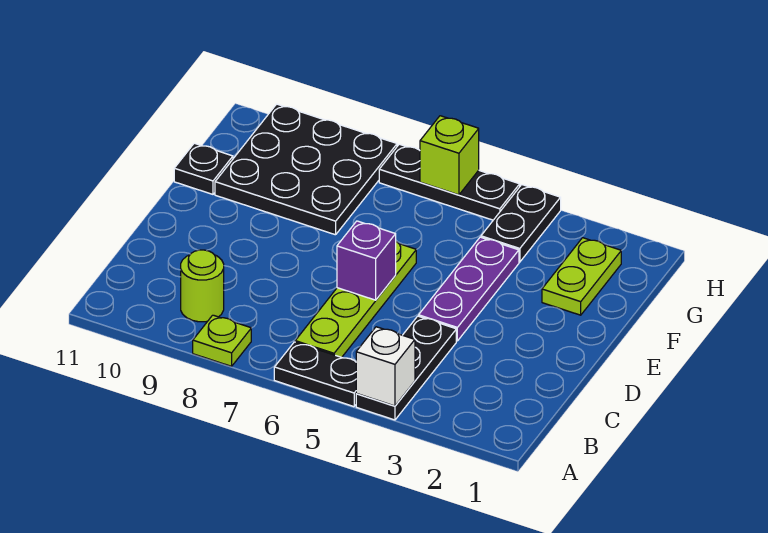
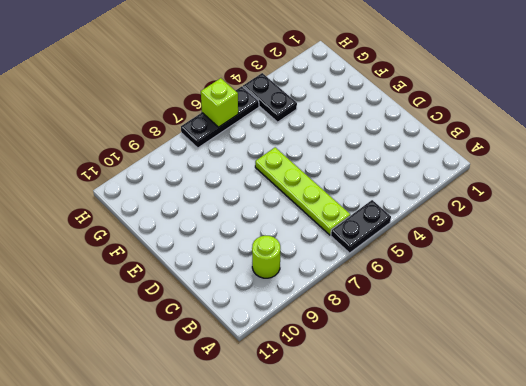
none -> black 1x3 plate [356,316,456,420]
none -> lime 1x1 plate [193,315,251,366]
none -> purple 1x3 plate [419,237,519,341]

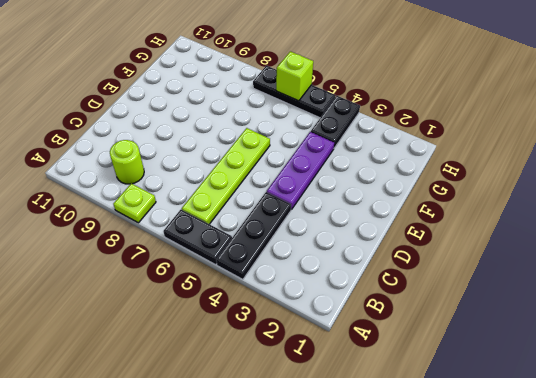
none -> lime 1x2 plate [542,238,621,315]
none -> black 3x3 plate [215,104,397,235]
none -> black 1x1 plate [174,143,233,194]

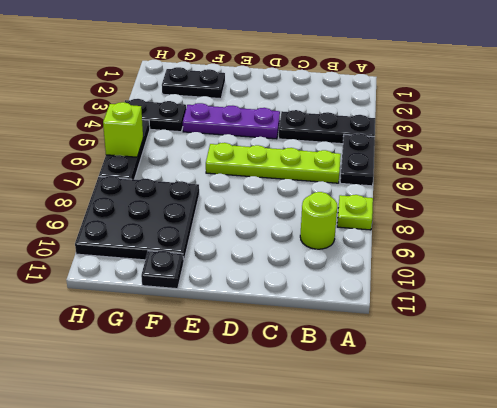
black 1x2 plate [162,67,225,99] -> lime 1x2 plate [542,238,621,315]
none -> white 1x1 brick [356,327,415,406]
none -> purple 1x1 brick [337,221,396,300]

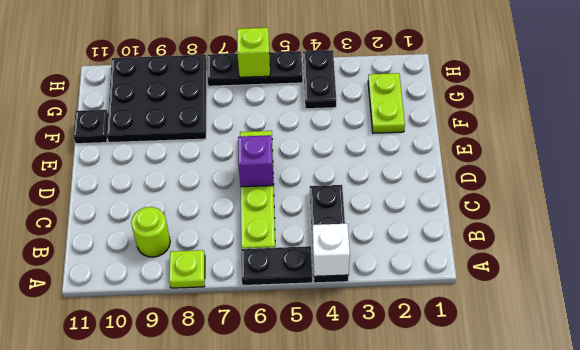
none -> purple 1x3 plate [419,237,519,341]

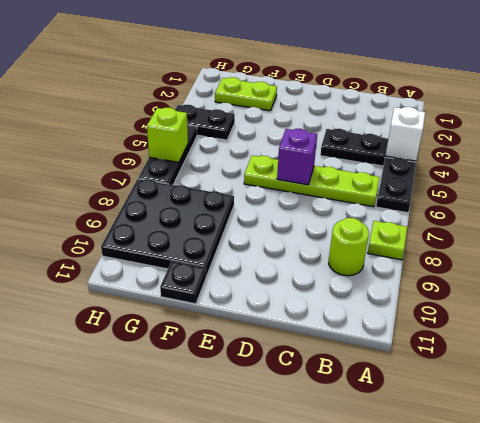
none -> purple 1x3 plate [419,237,519,341]

